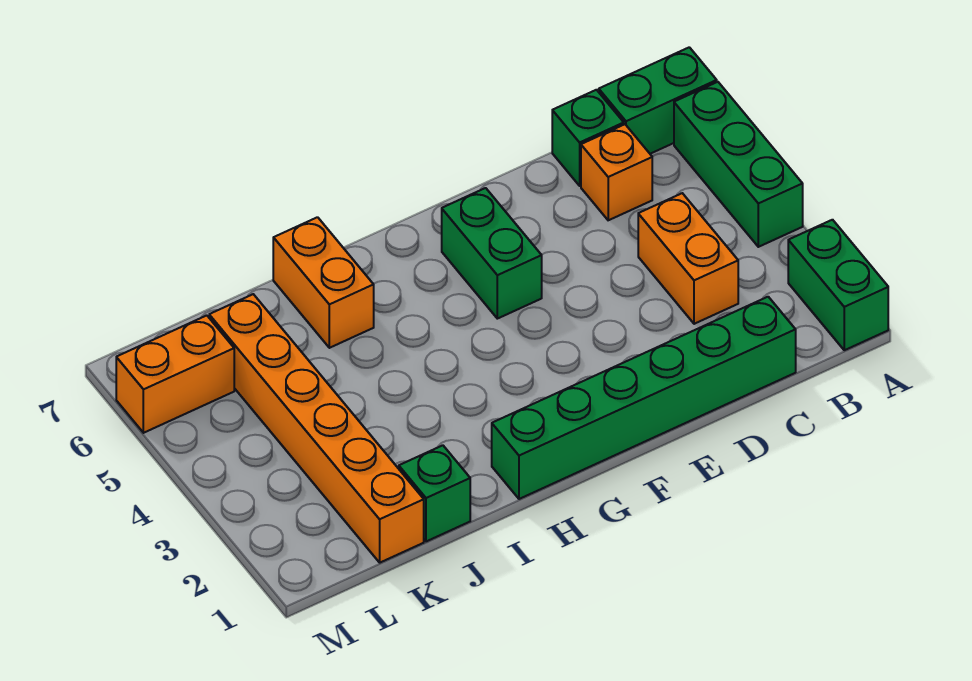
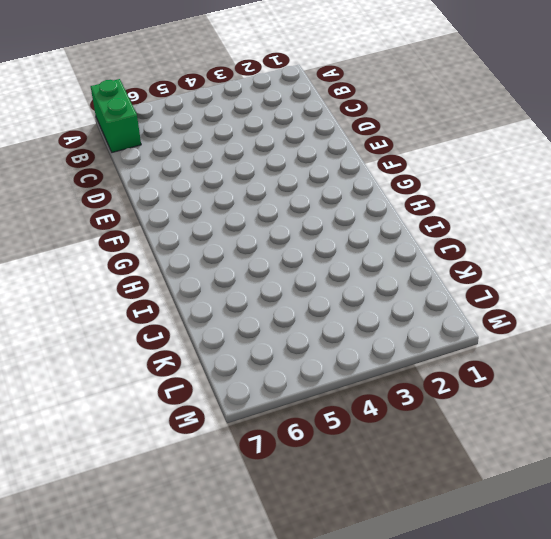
none -> green 1x2 brick [788,220,888,350]
none -> green 1x3 brick [674,82,803,247]
none -> green 1x6 brick [492,297,796,499]

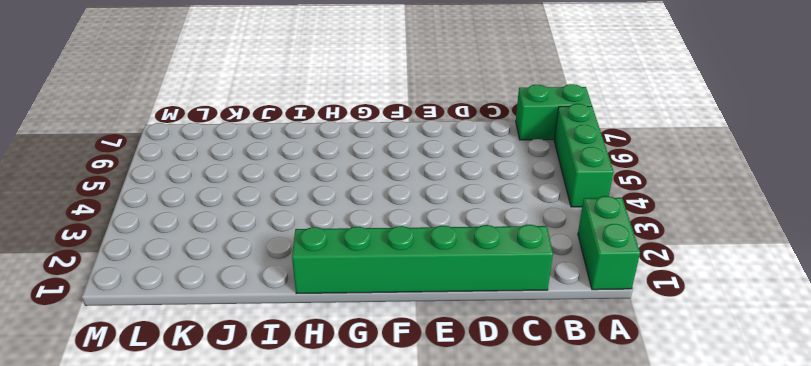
none -> orange 1x2 brick [638,193,738,324]
none -> orange 1x1 brick [581,124,652,220]
none -> green 1x1 brick [552,90,624,186]

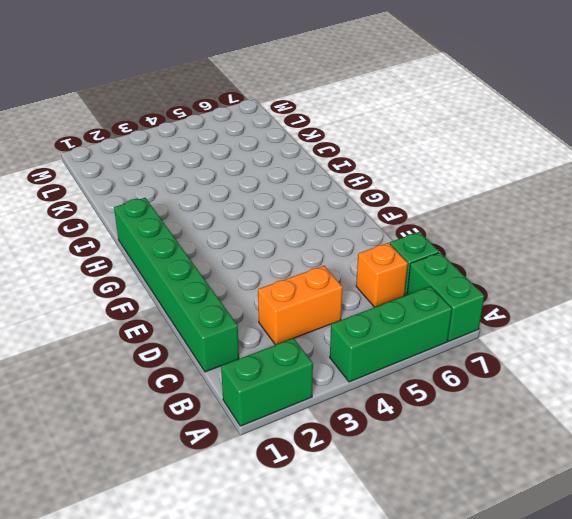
none -> green 1x2 brick [442,188,542,319]
none -> orange 1x2 brick [273,217,374,348]
none -> green 1x1 brick [399,445,470,541]

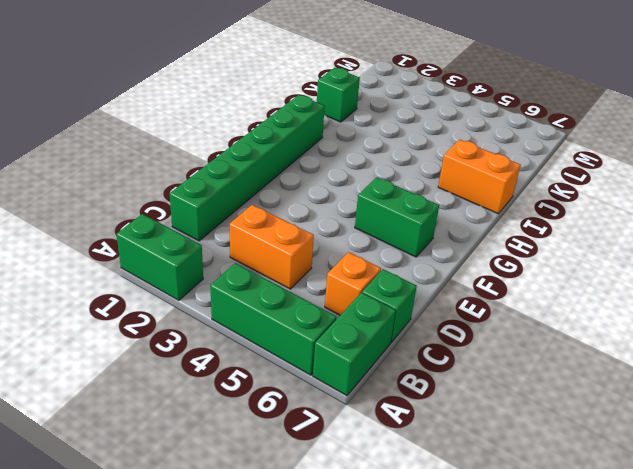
none -> orange 1x6 brick [209,294,424,563]
none -> orange 1x2 brick [116,315,234,433]

